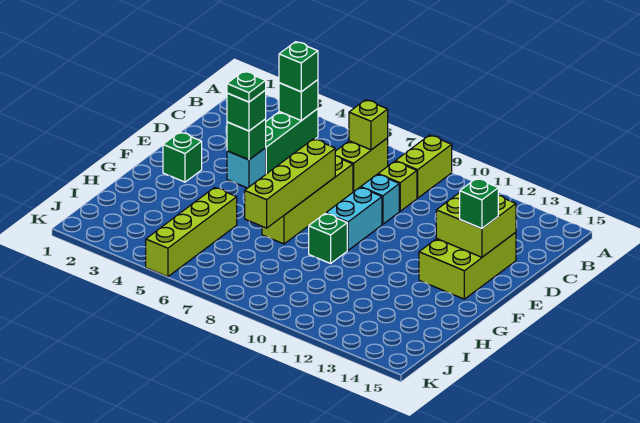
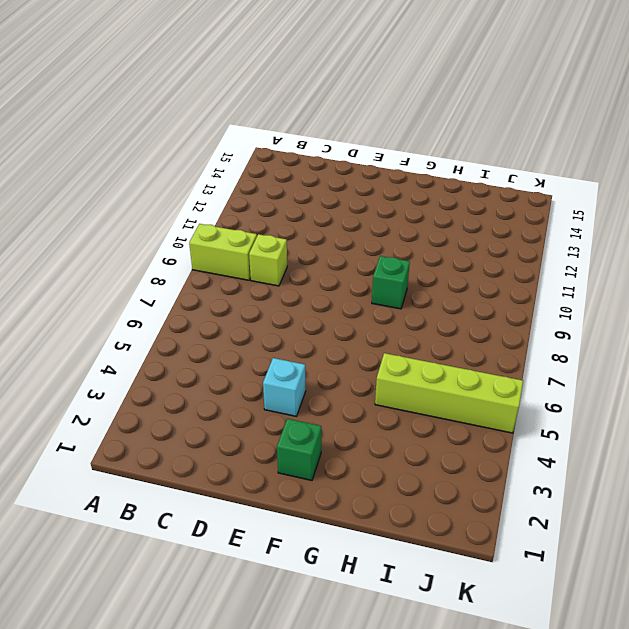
none -> green 1x3 brick [266,109,318,174]
none -> lime 1x2 brick [335,138,388,192]
none -> lime 1x4 brick [262,156,353,244]

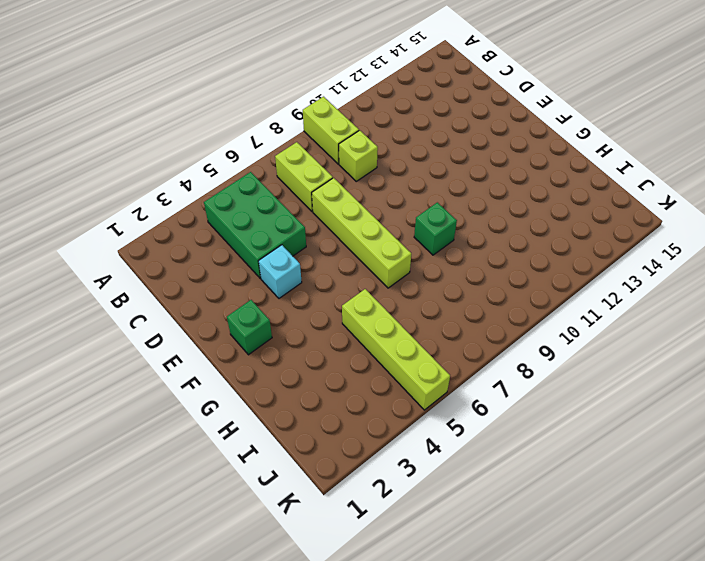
green 2x3 brick [204,172,306,278] -> green 1x3 brick [266,109,318,174]
none -> cyan 1x1 brick [361,174,399,224]
none -> lime 2x3 brick [419,232,516,299]
none -> cyan 1x2 brick [326,187,382,250]

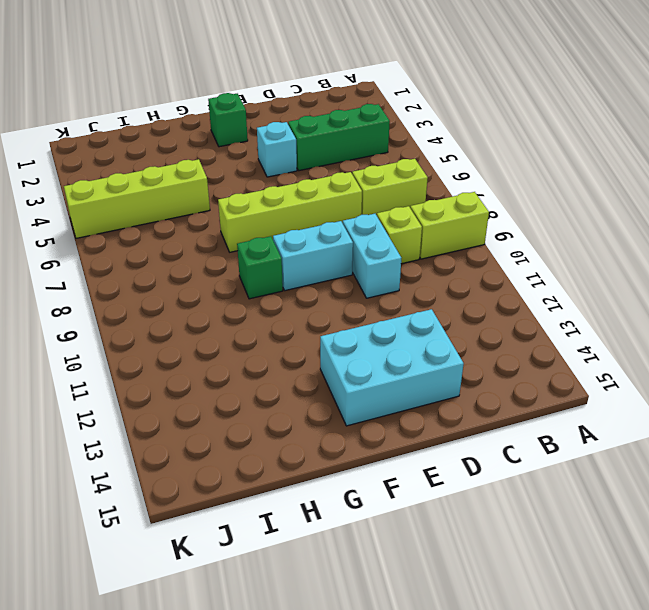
cyan 1x2 brick [343,214,401,298] -> cyan 1x1 brick [361,174,399,224]
cyan 2x3 brick [320,309,464,426] -> lime 2x3 brick [419,232,516,299]
none -> green 1x1 brick [279,80,318,121]
none -> lime 1x1 brick [349,100,388,150]
none -> lime 2x2 brick [436,193,516,257]

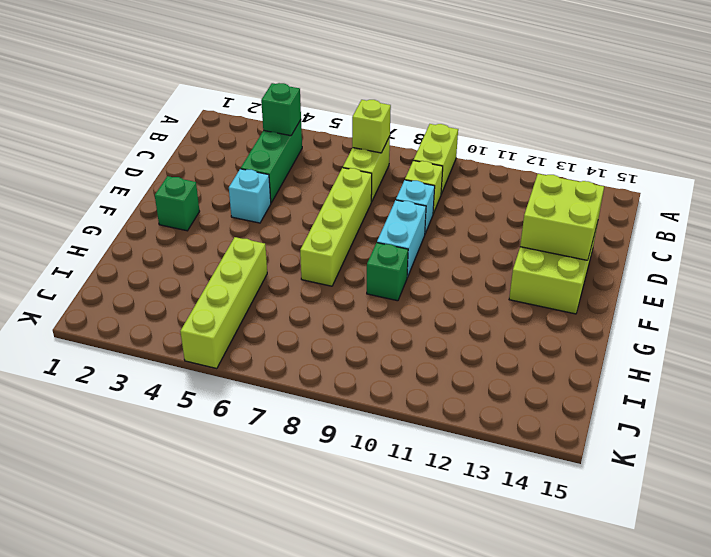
none -> green 1x1 brick [227,119,266,160]
none -> lime 1x4 brick [245,139,335,228]
none -> green 1x1 brick [279,42,318,92]

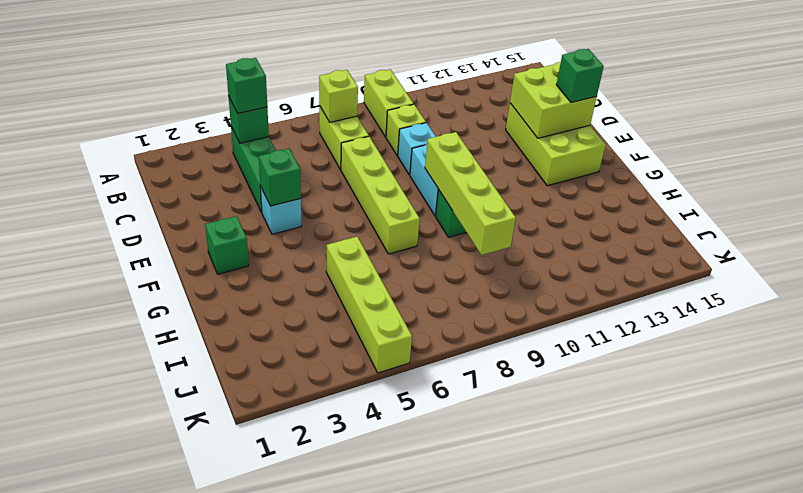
lime 1x4 brick [425,132,516,255] -> lime 1x4 brick moved to [245,139,335,228]
none -> green 1x1 brick [227,90,266,131]
none -> green 1x1 plate [227,71,266,102]

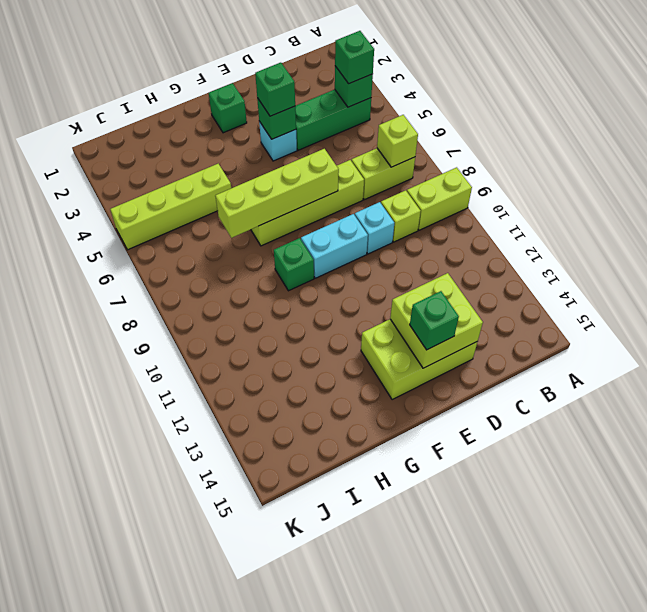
none -> green 1x1 plate [227,71,266,102]

